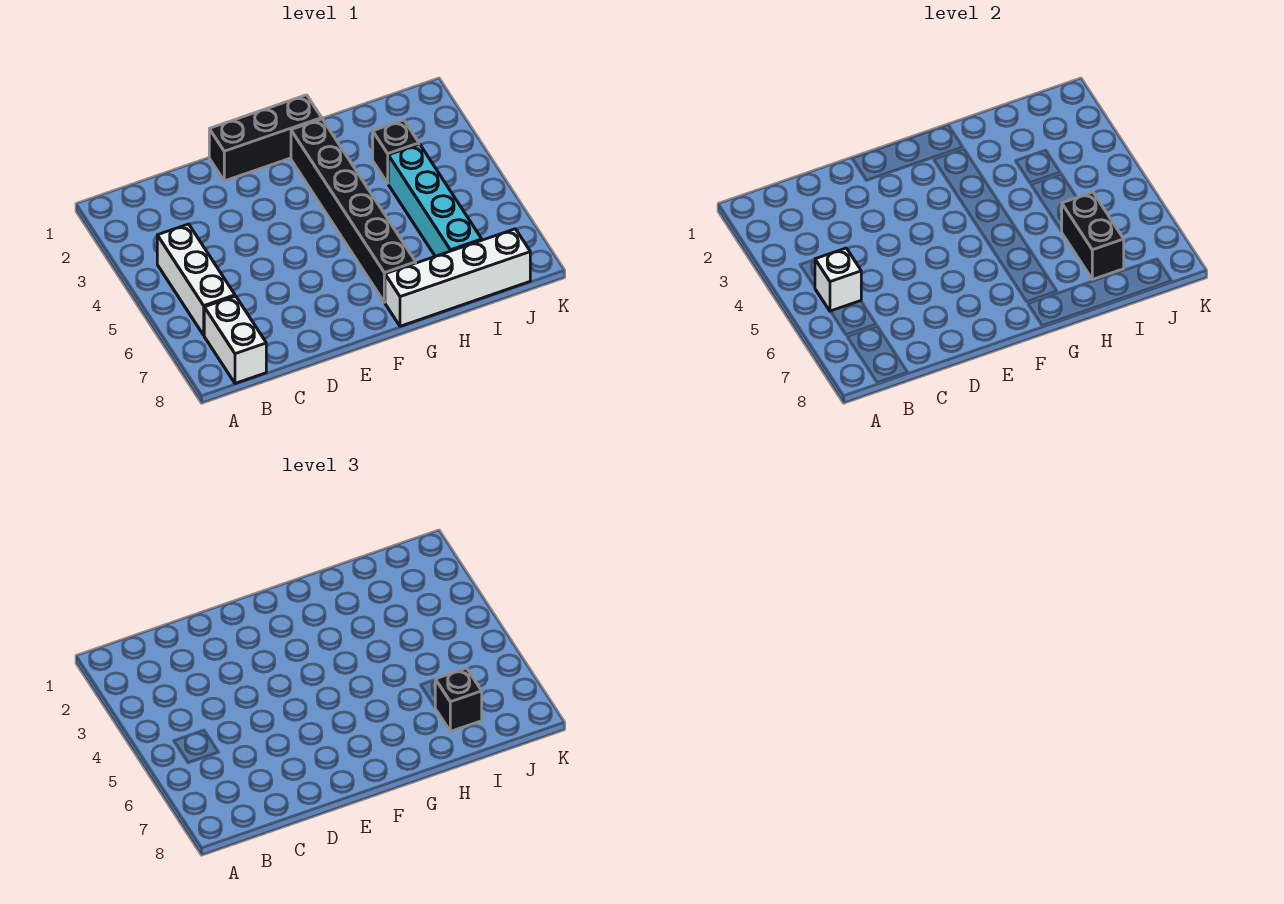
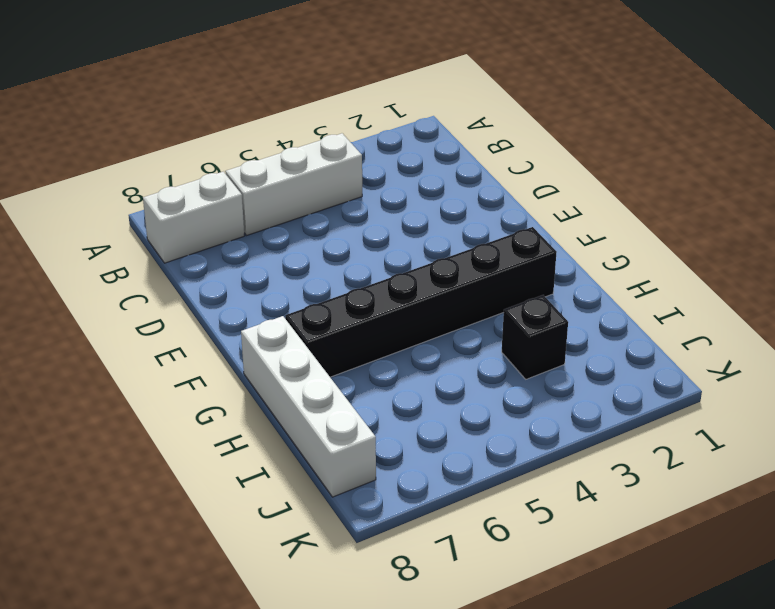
none -> black 1x3 brick [209,95,322,181]
none -> cyan 1x4 brick [388,144,482,256]

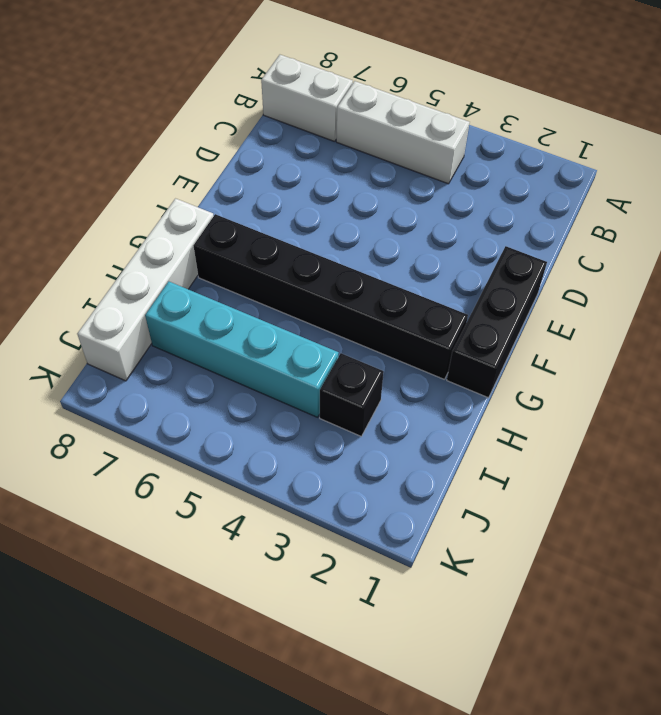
none -> white 1x1 brick [815,248,861,311]
none -> black 1x2 brick [1062,192,1124,279]

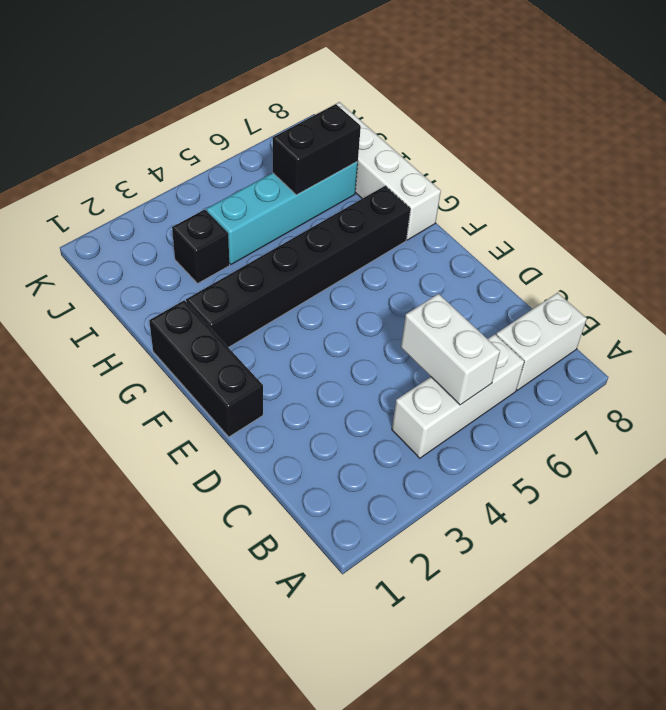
white 1x2 brick [401,294,500,405] -> white 1x1 brick [815,248,861,311]
none -> black 1x1 brick [435,668,482,731]

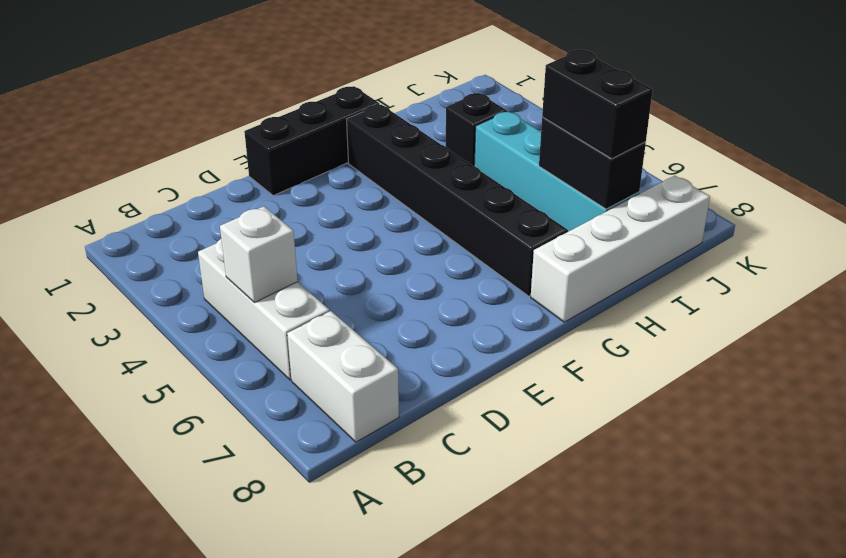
black 1x2 brick [542,50,653,159] -> black 1x1 brick [435,668,482,731]

